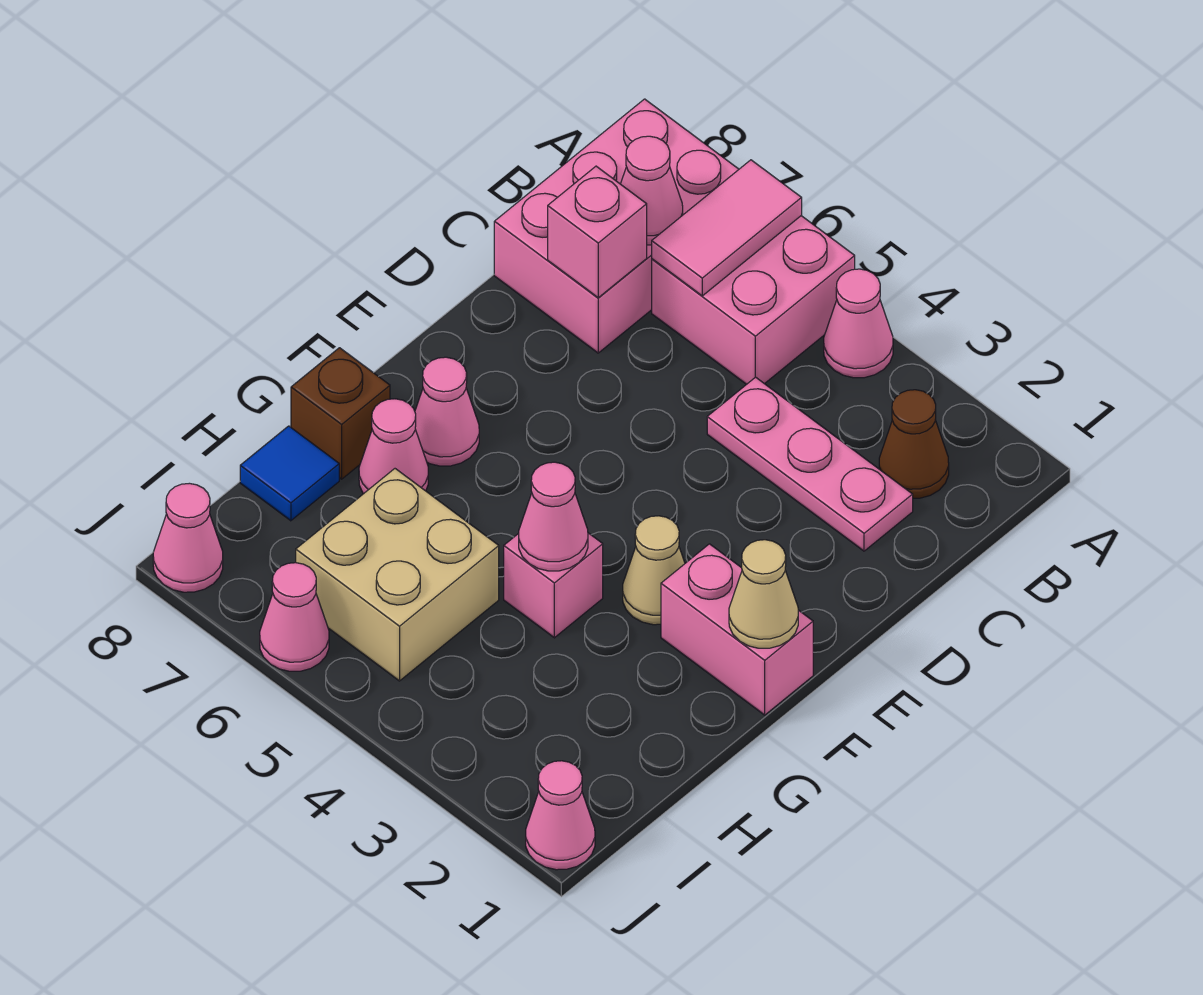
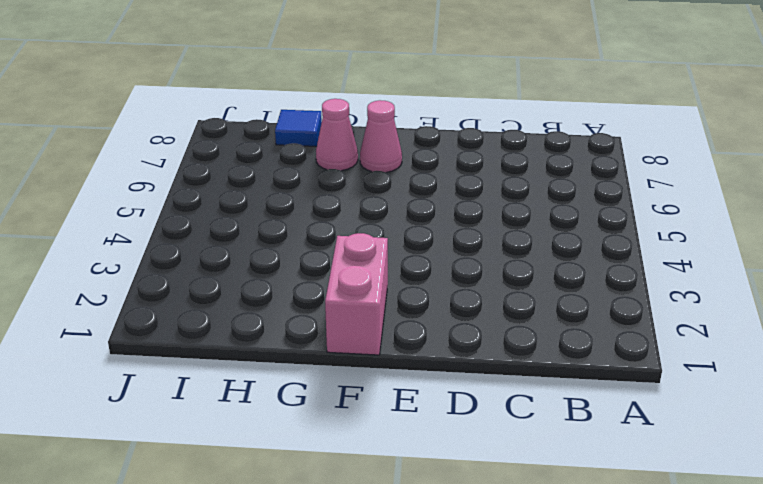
none -> pink 1x1 cone [824,269,893,378]
none -> pink 2x2 brick [652,216,855,384]
none -> pink 2x3 brick [494,99,739,353]

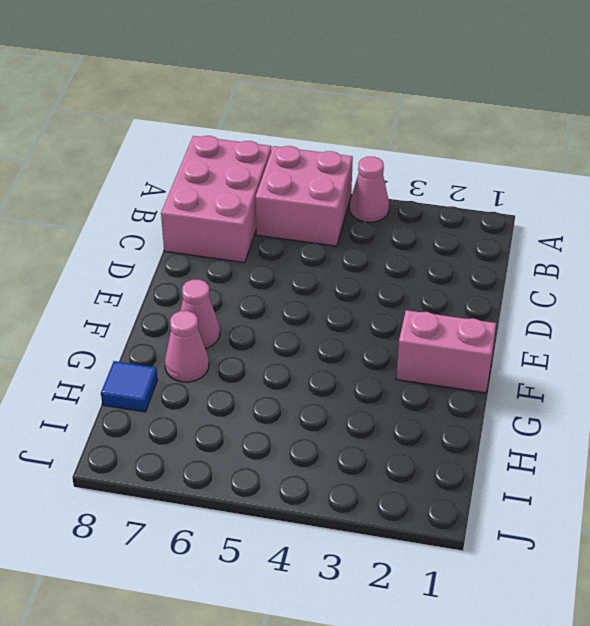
none -> brown 1x1 cone [879,390,949,498]
none -> pink 1x3 plate [707,377,913,551]
none -> tan 1x1 cone [623,516,685,625]

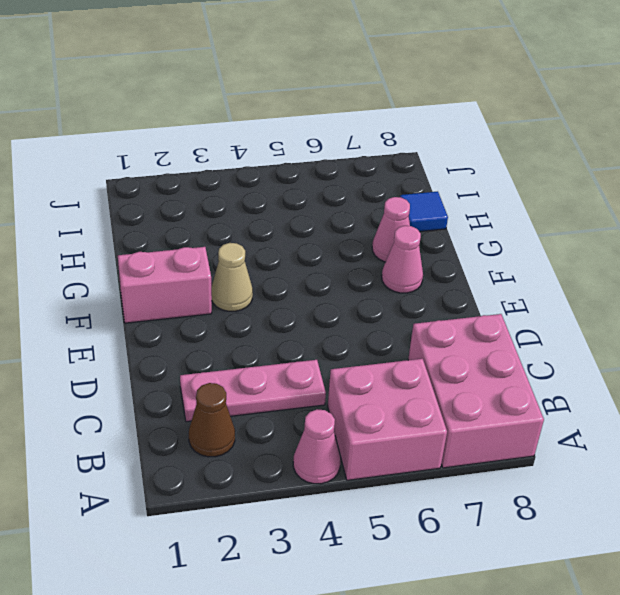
none -> pink 1x1 brick [504,533,603,638]
none -> brown 1x1 brick [291,348,390,479]
none -> tan 2x2 brick [296,469,499,681]

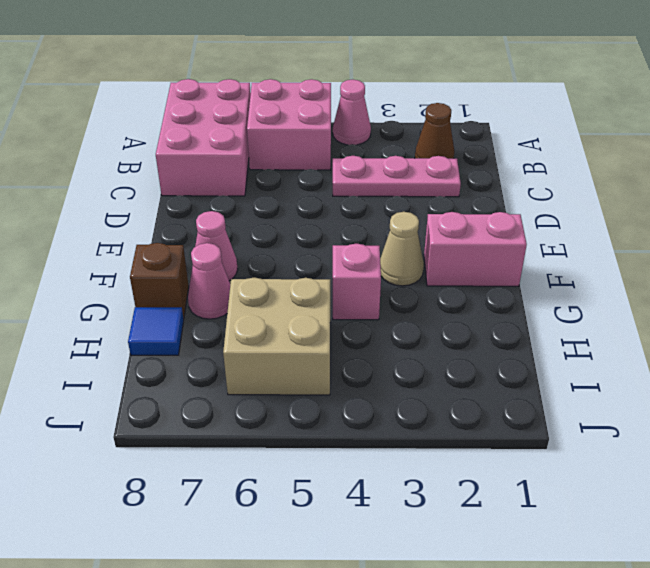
none -> pink 1x1 cone [526,761,595,870]
none -> pink 1x1 cone [260,563,329,671]
none -> pink 1x1 cone [153,483,223,592]

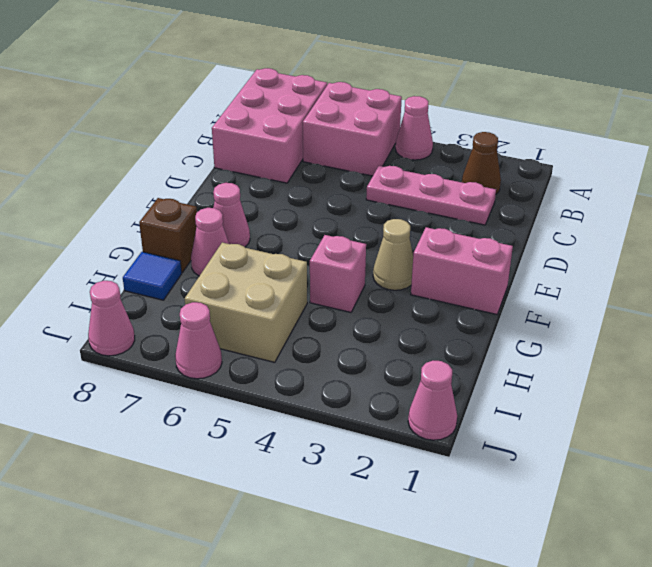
none -> pink 1x2 tile [652,160,802,296]
none -> pink 1x1 cone [621,136,683,245]
none -> pink 1x1 brick [548,166,647,298]

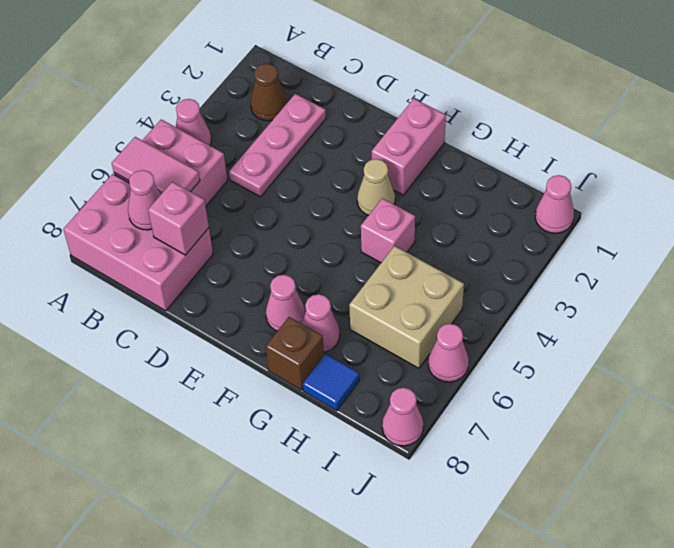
none -> tan 1x1 cone [729,540,798,648]
none -> pink 1x1 cone [519,462,588,571]

